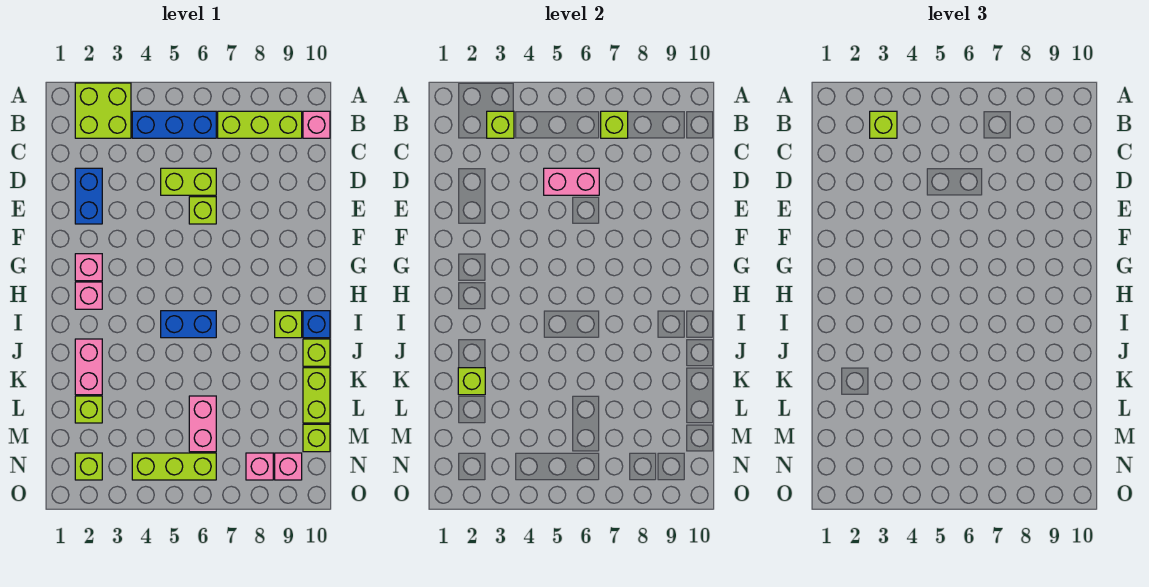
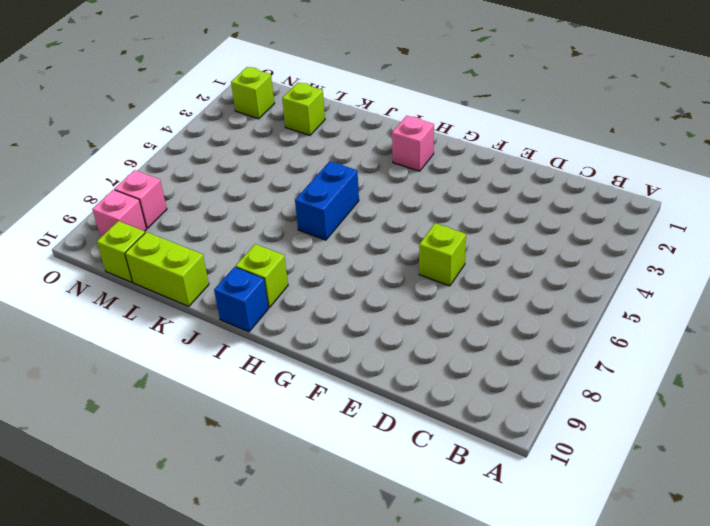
none -> lime 2x2 brick [75,83,131,138]
none -> blue 1x3 brick [132,111,216,138]
none -> lime 1x3 brick [218,111,302,138]

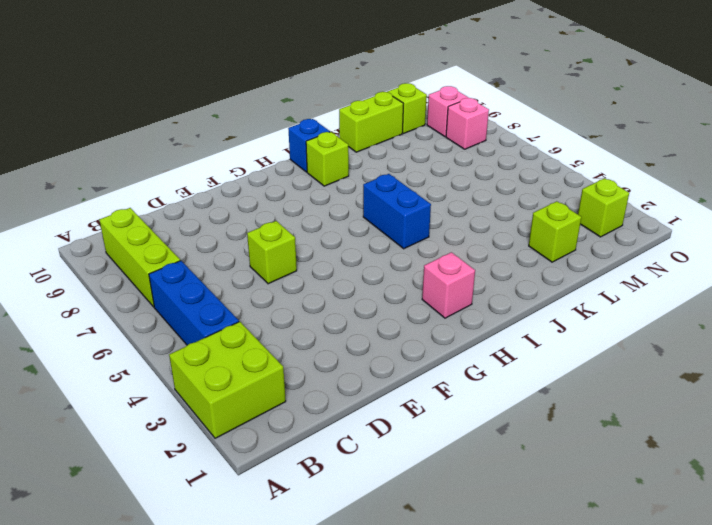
none -> pink 1x1 brick [303,111,330,138]
none -> blue 1x2 brick [75,168,102,224]
none -> lime 1x2 brick [161,168,216,195]

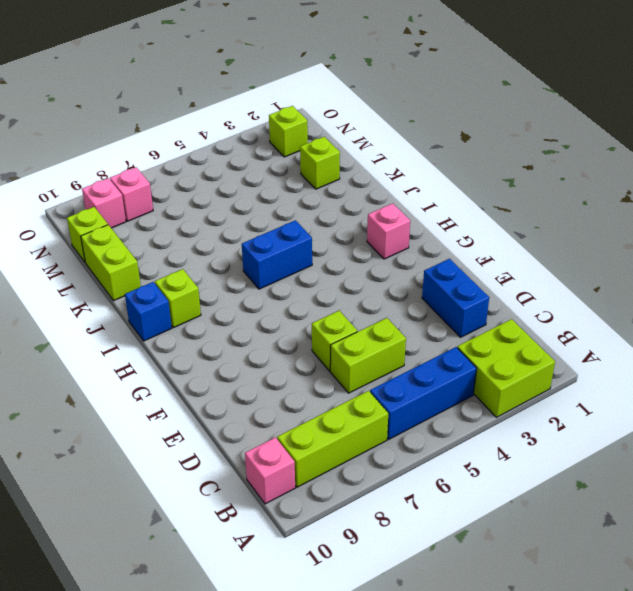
none -> pink 1x1 brick [75,254,102,281]
none -> pink 1x2 brick [75,339,102,395]
none -> lime 1x1 brick [303,339,330,366]

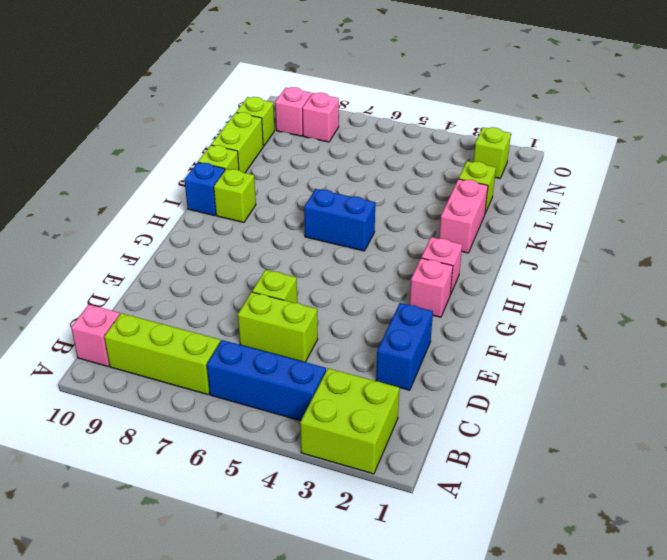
none -> pink 1x2 brick [189,396,216,452]
none -> lime 1x3 brick [132,453,216,480]
none -> lime 1x1 brick [487,111,514,138]

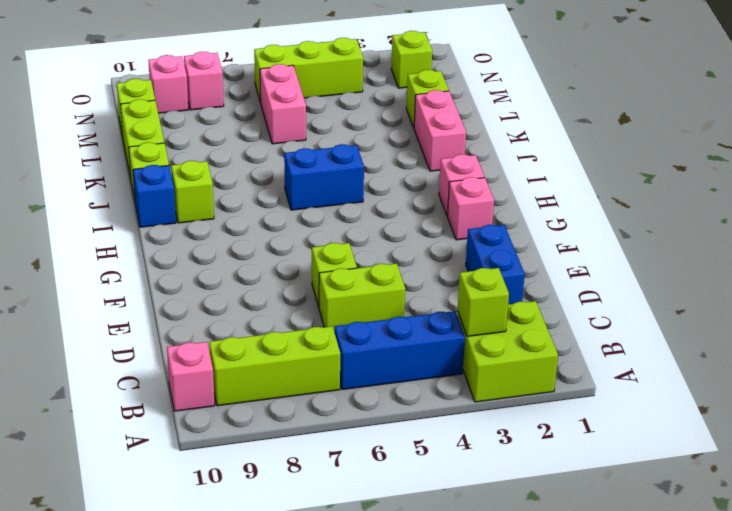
none -> lime 1x1 brick [601,111,628,138]
none -> pink 1x2 brick [544,168,599,195]
none -> lime 1x1 brick [458,368,485,395]

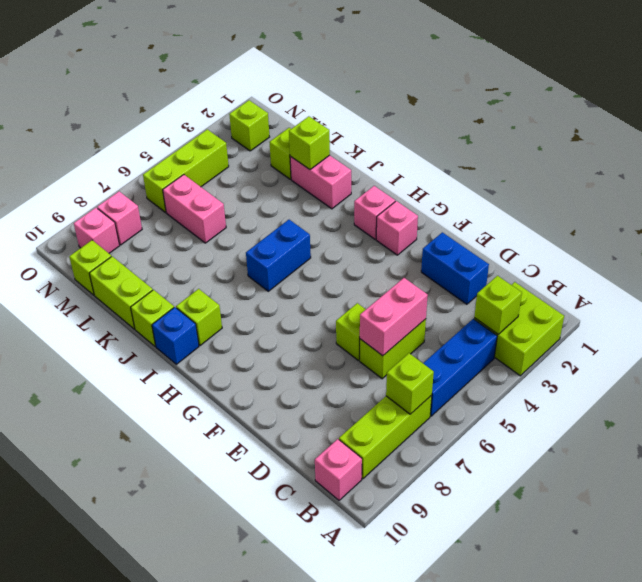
none -> lime 1x1 brick [870,111,897,138]

